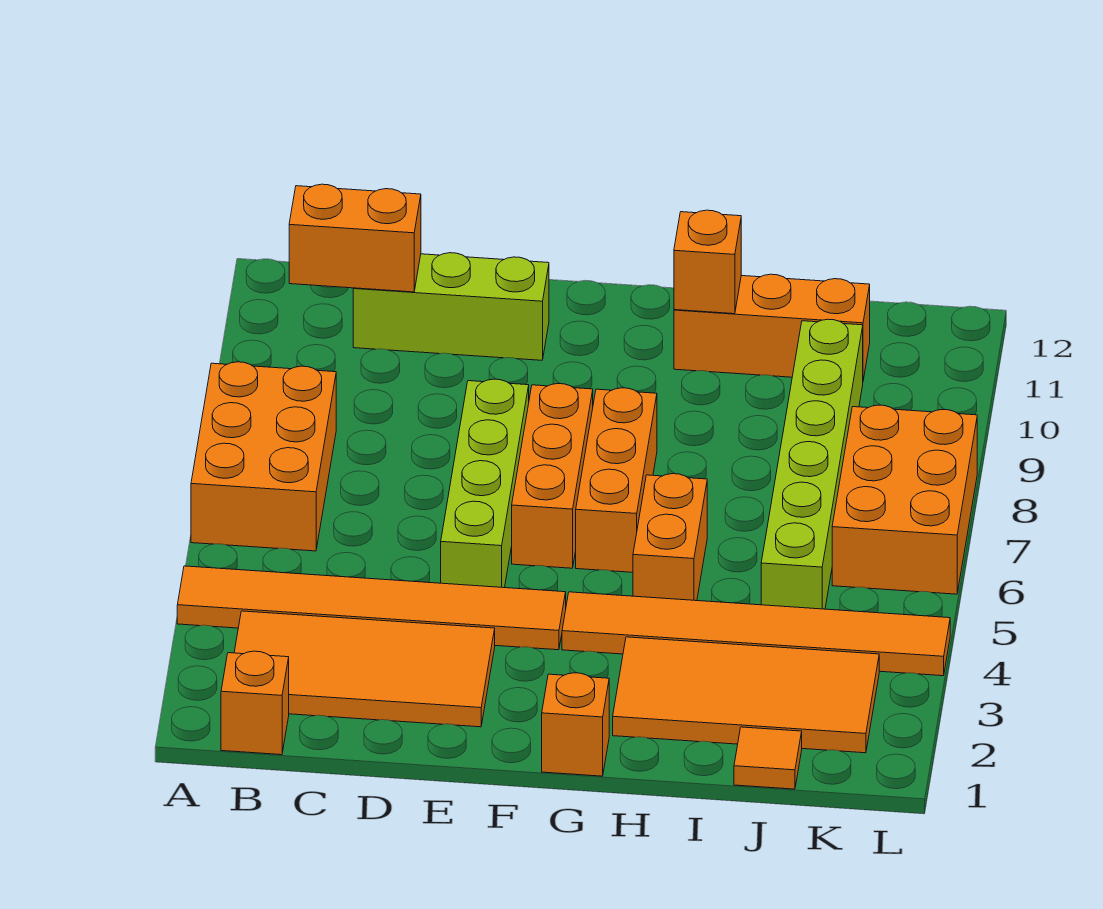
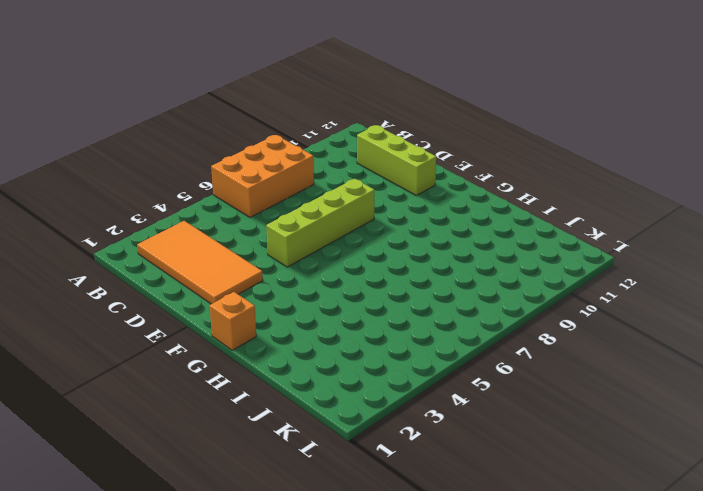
none -> orange 1x6 tile [177,566,566,650]
none -> orange 1x1 brick [221,651,289,755]
none -> orange 1x3 brick [512,384,593,568]

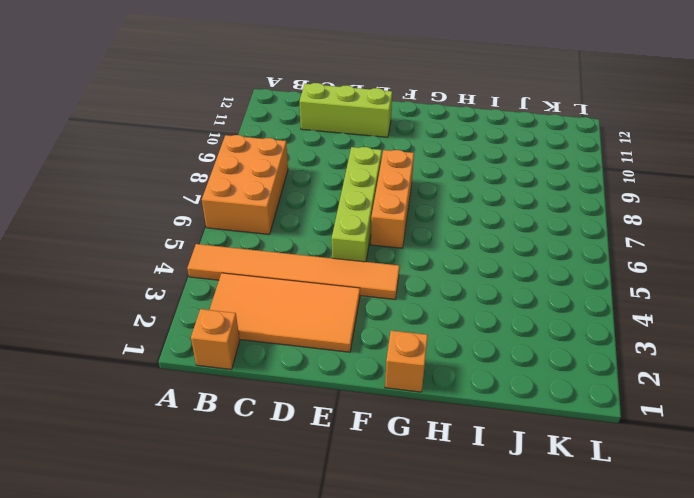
none -> orange 1x6 tile [562,592,950,676]
none -> orange 1x3 brick [576,388,657,572]
none -> orange 2x4 tile [613,637,879,753]

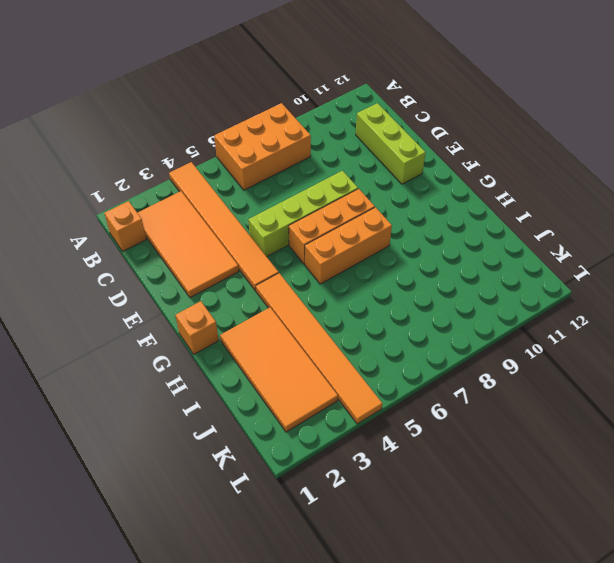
none -> orange 1x2 brick [633,474,707,601]
none -> orange 1x3 brick [674,274,870,380]
none -> orange 1x1 tile [734,727,802,789]

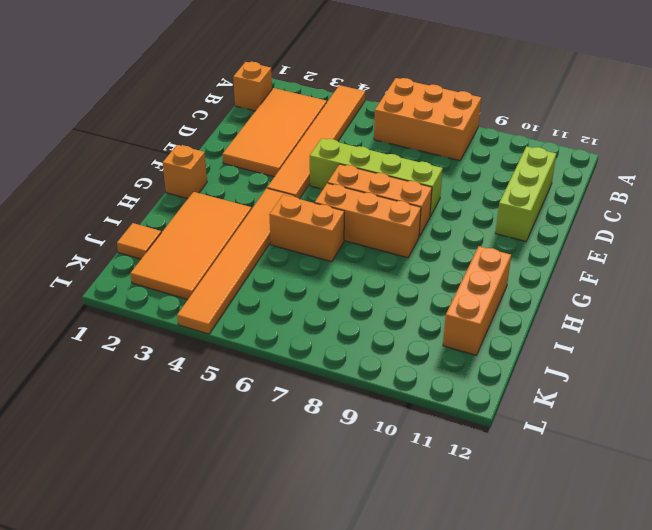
none -> lime 1x6 brick [761,319,863,609]
none -> orange 2x3 brick [832,405,977,594]
none -> orange 1x2 brick [289,184,421,292]

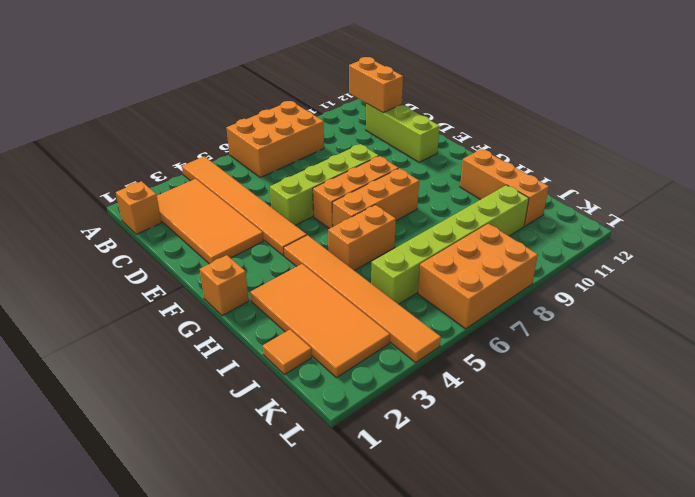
none -> orange 1x1 brick [674,210,741,314]

